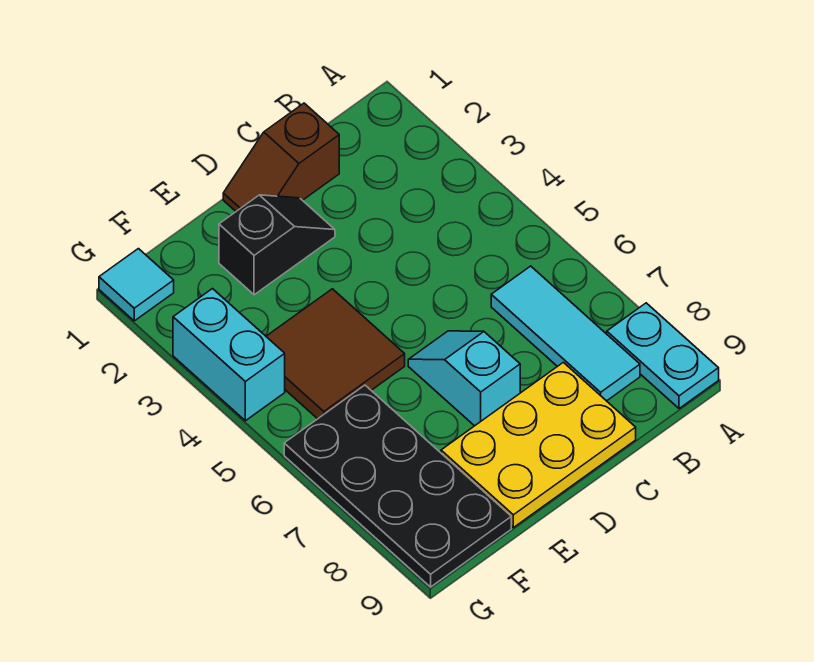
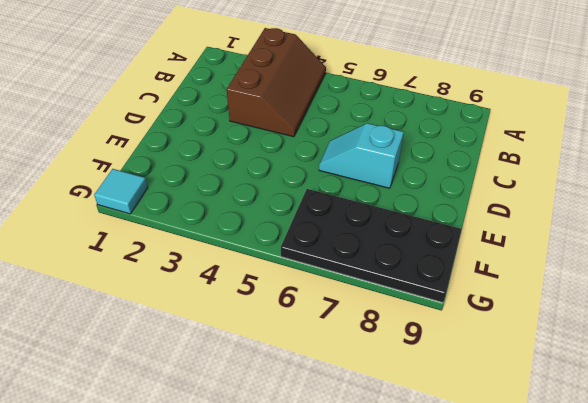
brown 2x3 slope [227,28,326,137] -> none
none -> cyan 1x2 plate [607,303,719,409]
none -> cyan 1x3 tile [491,266,640,401]

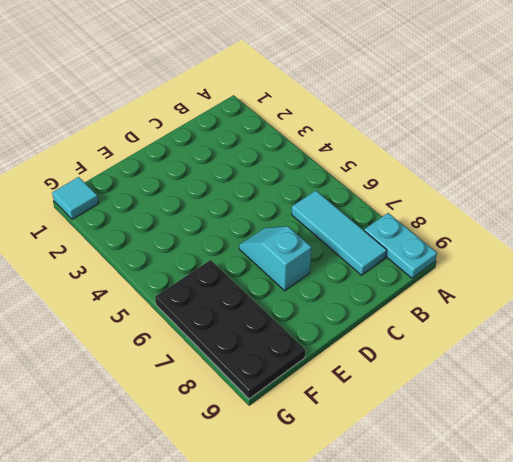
none -> brown 1x2 slope [223,103,339,211]
none -> yellow 2x3 plate [441,362,636,527]

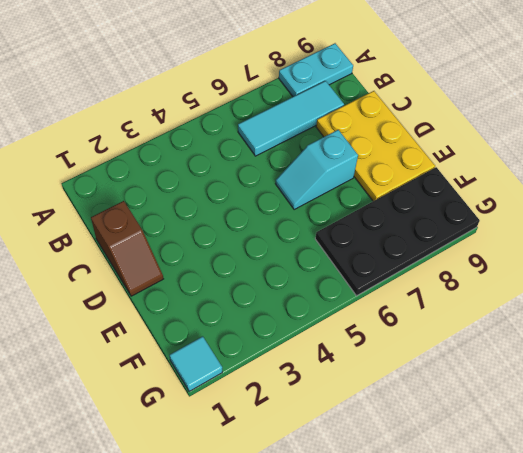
none -> black 1x2 slope [219,195,335,295]
none -> brown 2x2 tile [266,289,405,419]

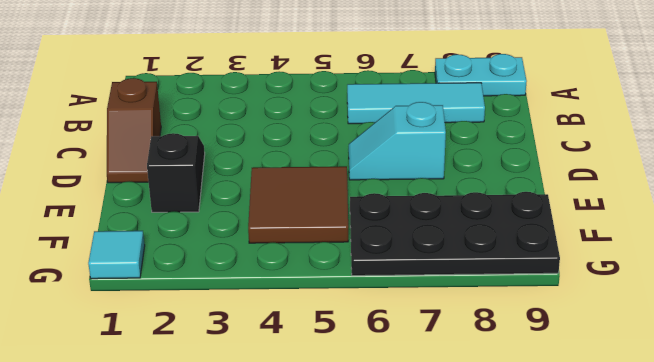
none -> yellow 2x3 plate [441,362,636,527]
none -> cyan 1x2 brick [173,289,285,421]

